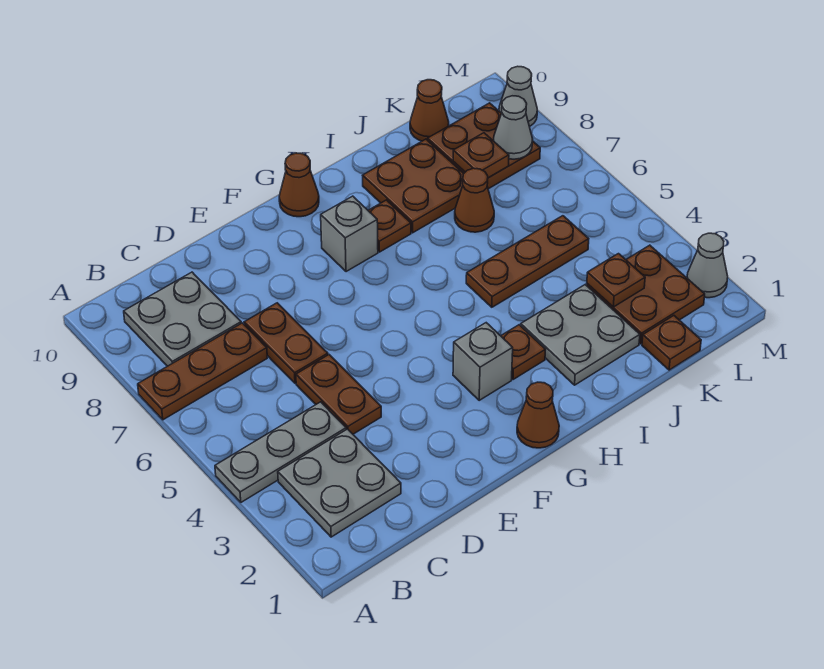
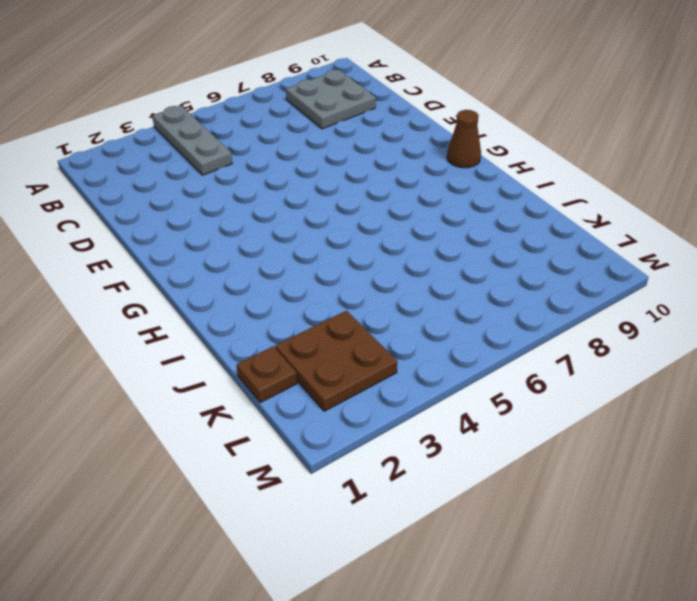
none -> brown 1x3 plate [138,323,267,420]
none -> grey 2x2 plate [278,429,401,537]
none -> brown 1x2 plate [296,355,381,434]

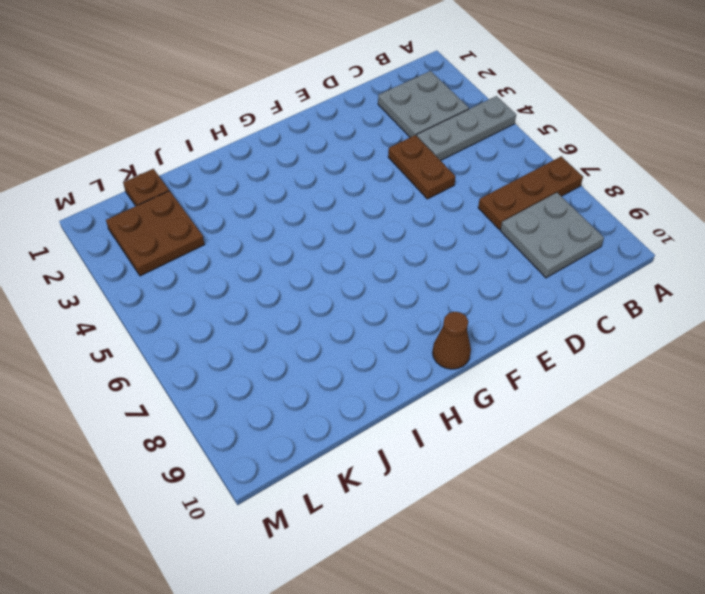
none -> brown 1x2 plate [244,303,328,383]
none -> brown 1x1 cone [517,382,559,448]
none -> grey 1x1 brick [453,323,513,400]

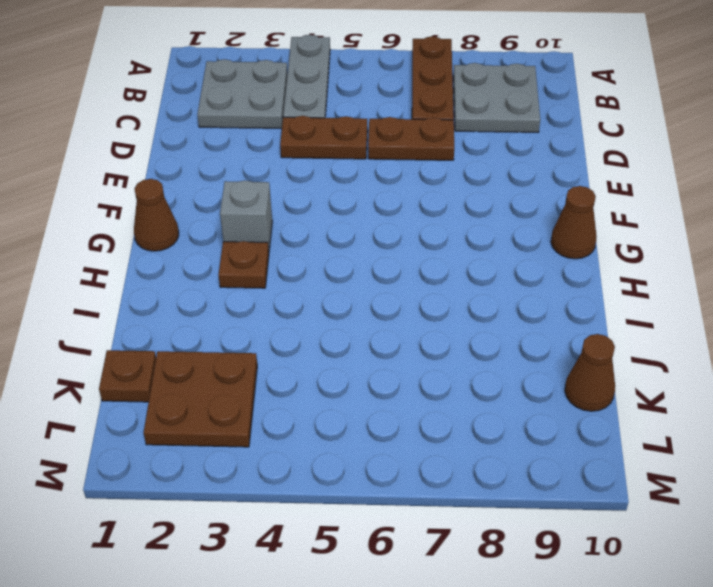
none -> grey 1x1 brick [321,196,378,272]
none -> brown 1x1 plate [368,200,411,252]
none -> grey 2x2 plate [521,285,640,385]

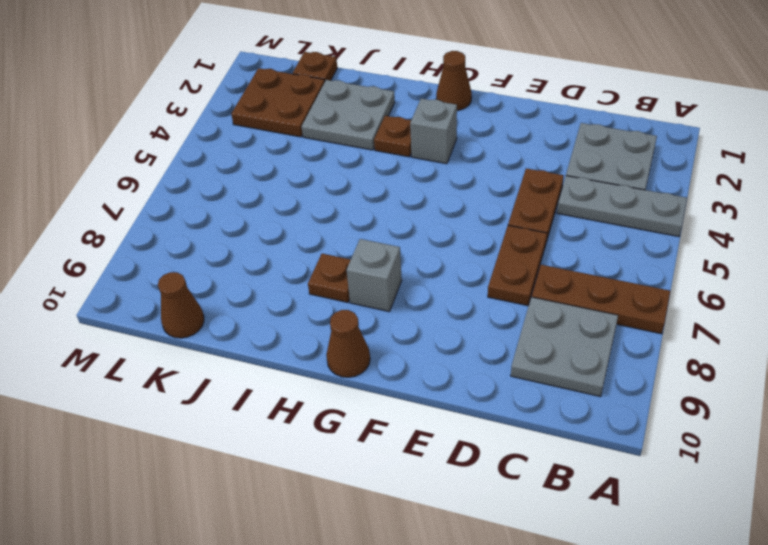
none -> brown 1x3 plate [466,216,589,307]
none -> brown 2x2 plate [362,139,464,233]
none -> brown 1x1 cone [455,168,494,232]

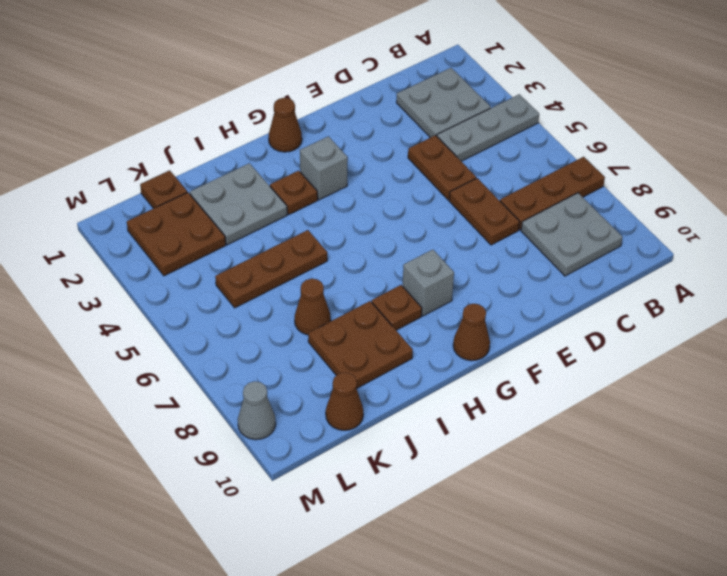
none -> brown 2x2 plate [428,103,540,189]
none -> grey 1x1 cone [687,233,728,298]
none -> brown 1x1 plate [587,254,645,307]

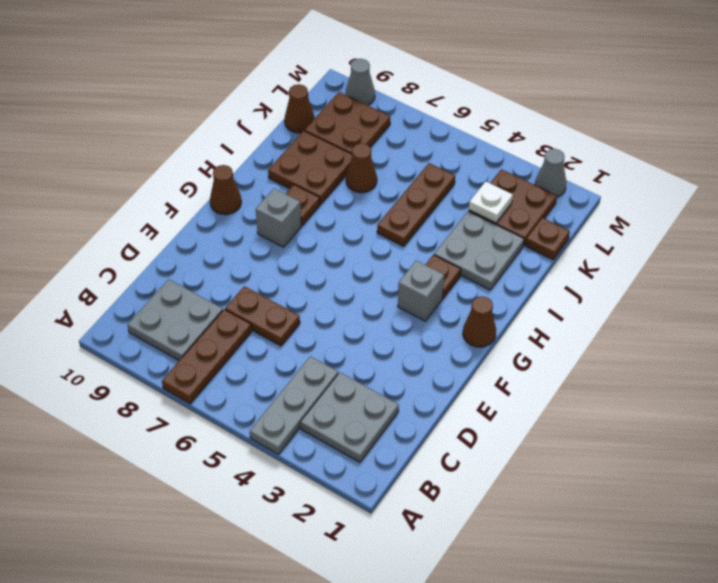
white 1x1 plate [469,182,513,223] -> brown 1x1 plate [587,254,645,307]
none -> brown 1x2 plate [296,355,381,434]
none -> brown 1x1 plate [453,133,509,178]
none -> grey 1x1 cone [493,96,533,159]

